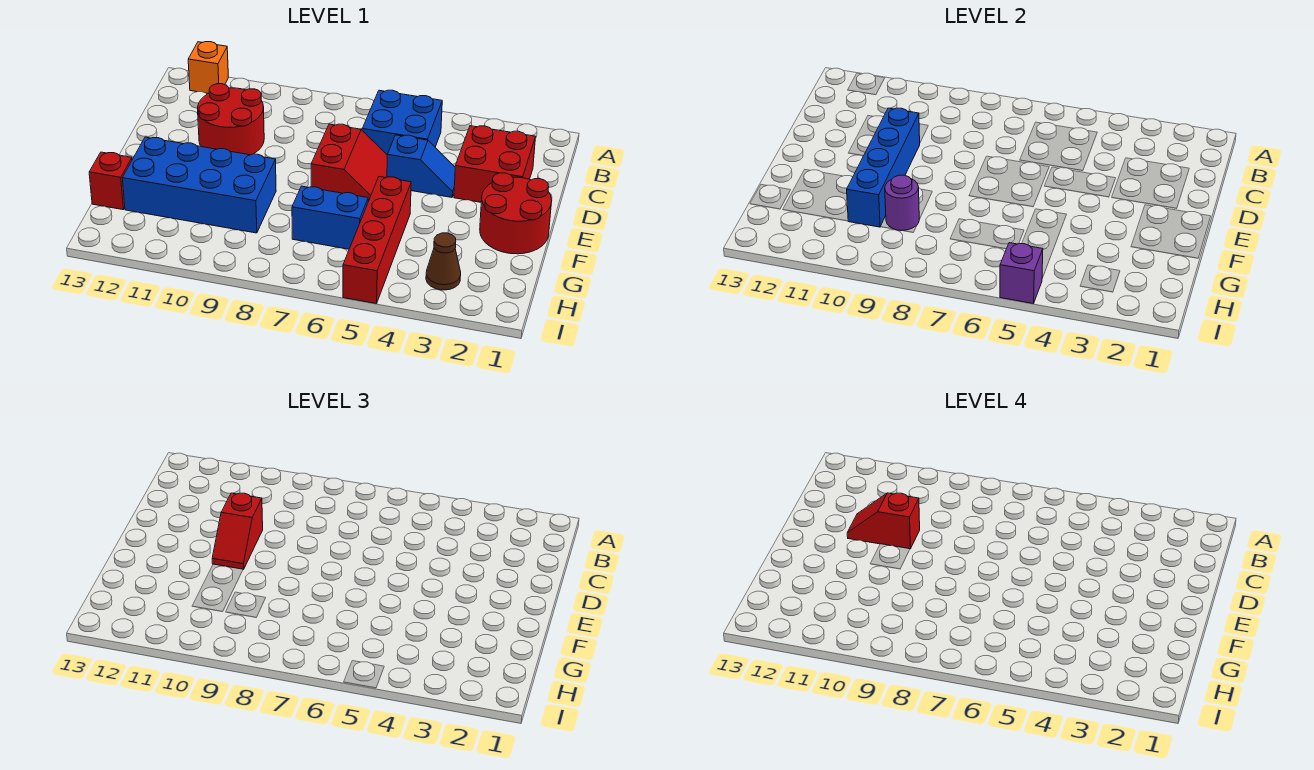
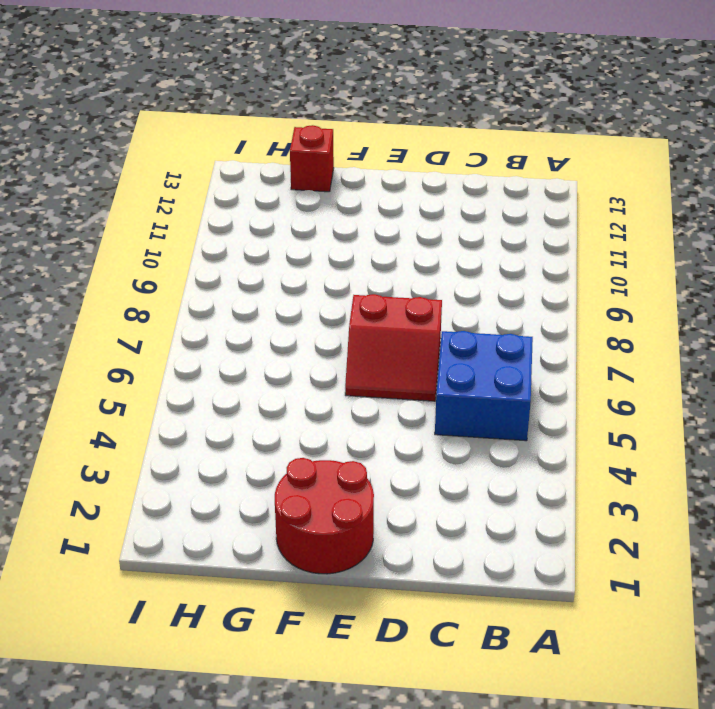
none -> orange 1x1 brick [188,42,228,94]
none -> red 2x2 brick [454,126,535,202]
none -> red 2x2 round brick [198,84,264,155]

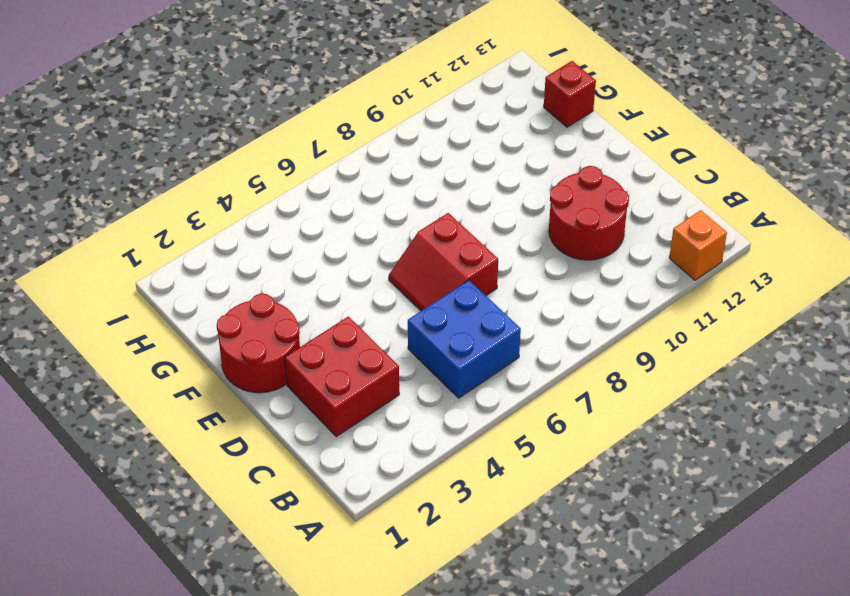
none -> blue 1x2 slope [387,135,455,197]
none -> red 1x4 brick [343,177,411,304]
none -> blue 2x4 brick [122,137,276,233]

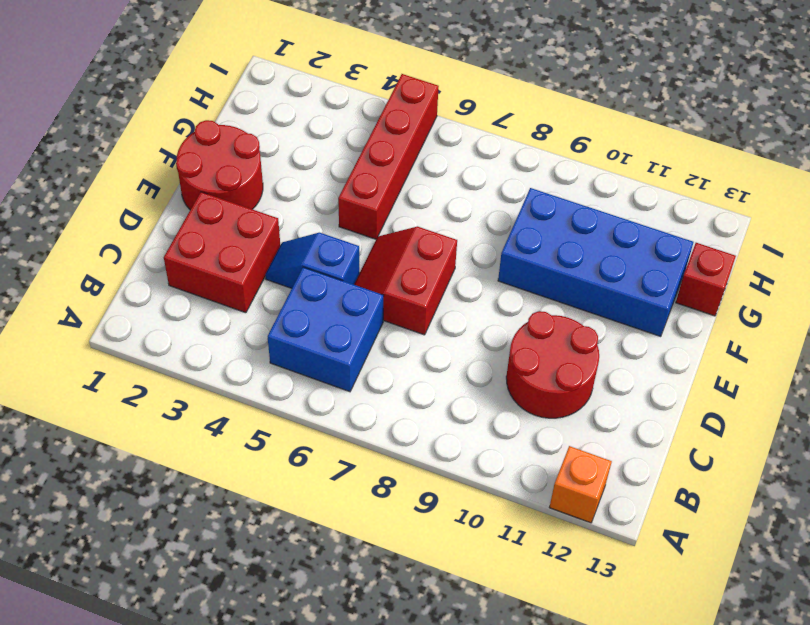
none -> blue 1x2 brick [292,186,368,249]
none -> brown 1x1 cone [426,233,461,290]
none -> blue 1x4 brick [847,108,920,227]

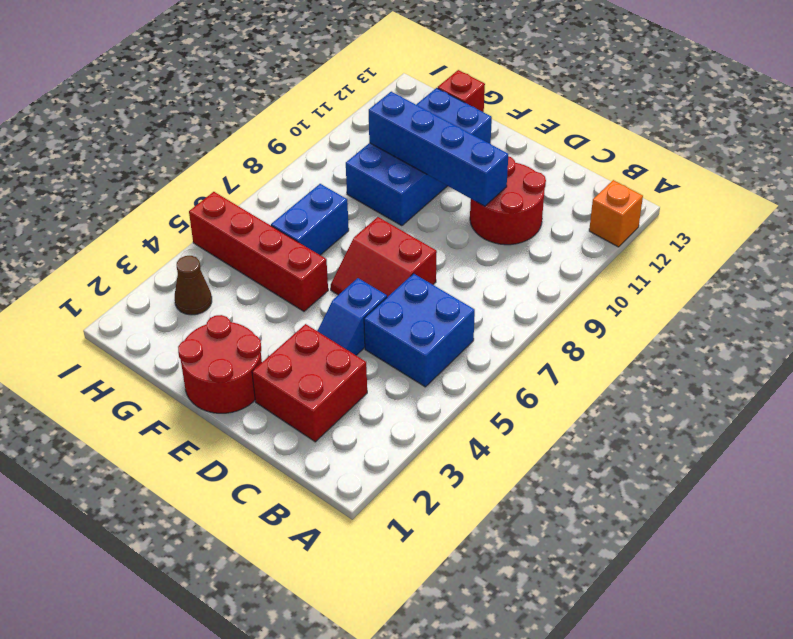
none -> purple 1x1 round brick [885,175,919,231]
none -> purple 1x1 brick [1000,243,1043,304]
none -> red 1x2 slope [212,493,263,569]

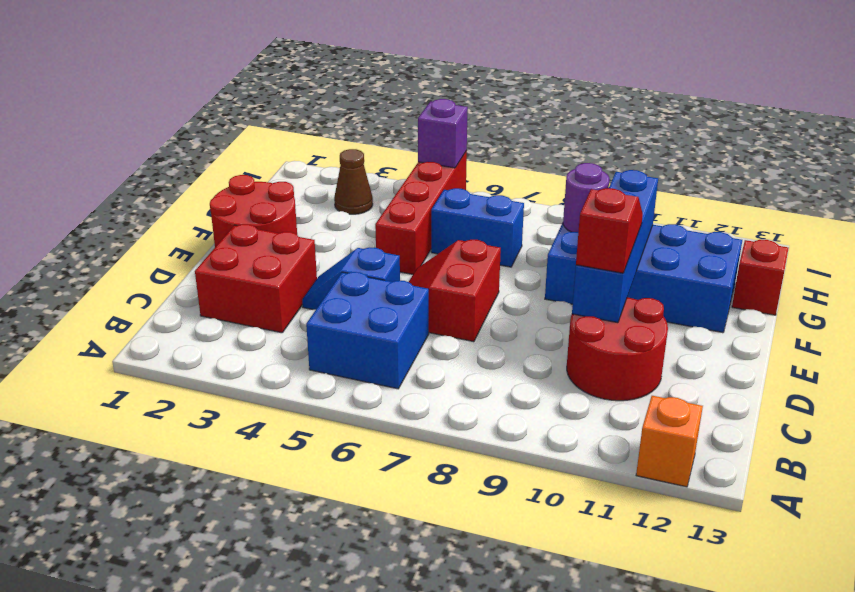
none -> red 1x2 slope [847,493,920,549]

